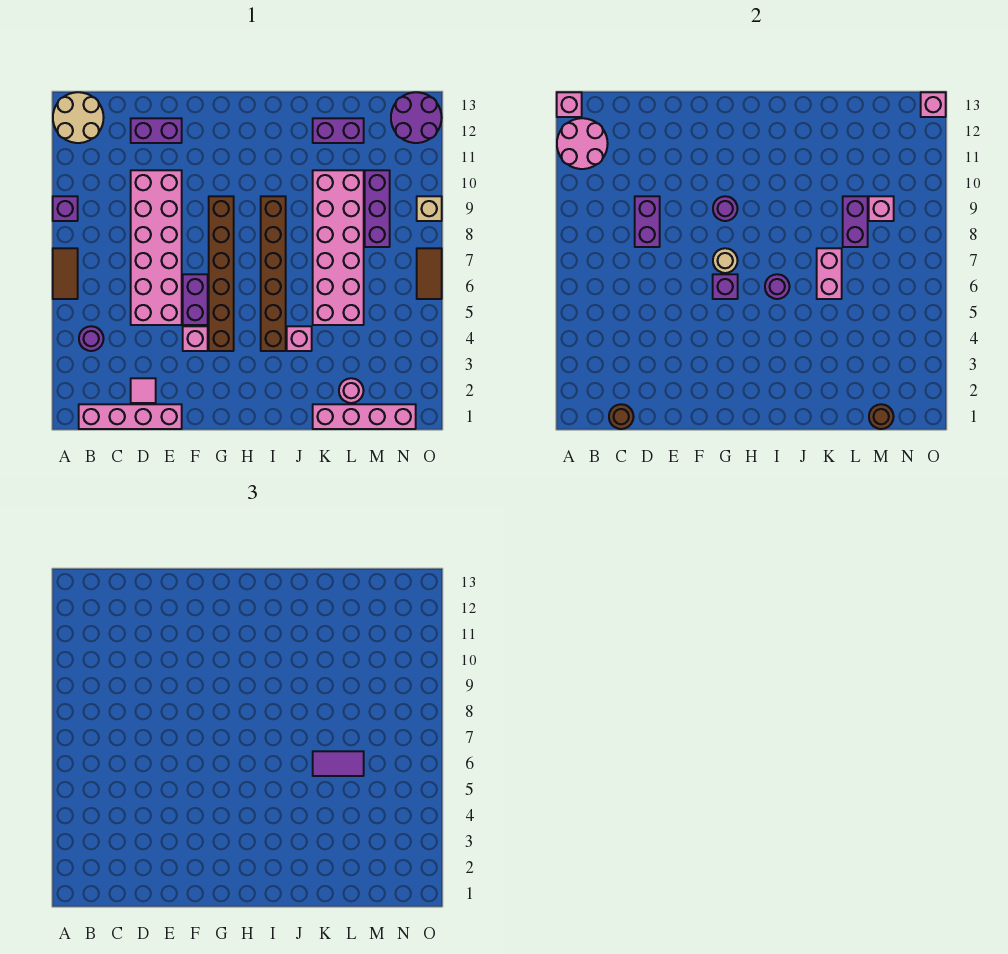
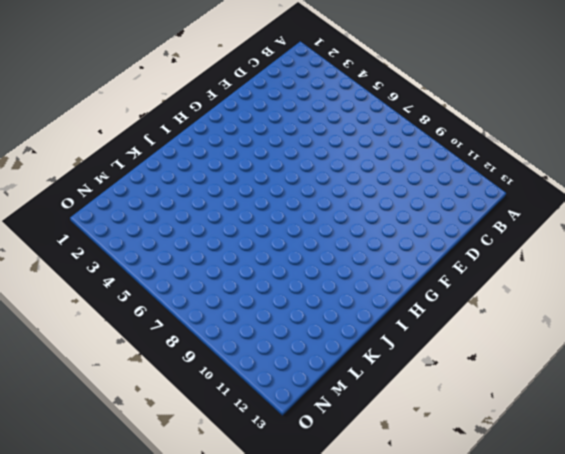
none -> brown 1x2 tile [53,248,78,299]
none -> purple 1x1 brick [53,196,78,221]
none -> tan 2x2 round brick [53,92,104,143]
none -> pink 1x4 brick [79,404,182,429]

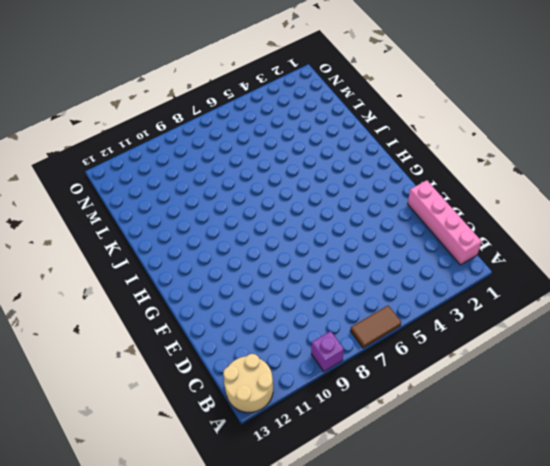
none -> purple 1x1 round brick [79,326,104,351]
none -> pink 1x1 tile [131,378,156,403]
none -> pink 2x6 brick [131,170,182,325]
none -> purple 1x2 brick [131,118,182,143]

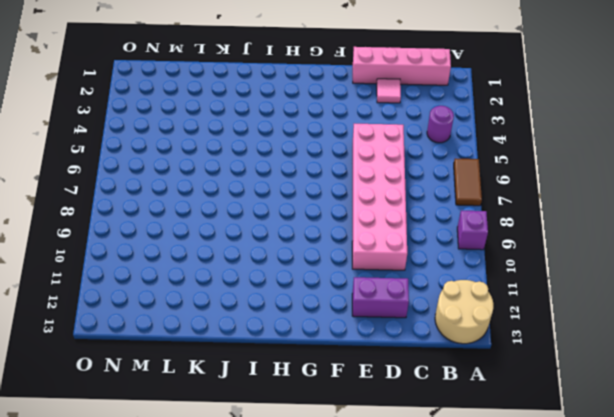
none -> pink 1x1 brick [183,326,208,351]
none -> purple 1x2 brick [183,274,208,325]
none -> brown 1x6 brick [209,196,234,351]
none -> brown 1x6 brick [261,196,286,351]

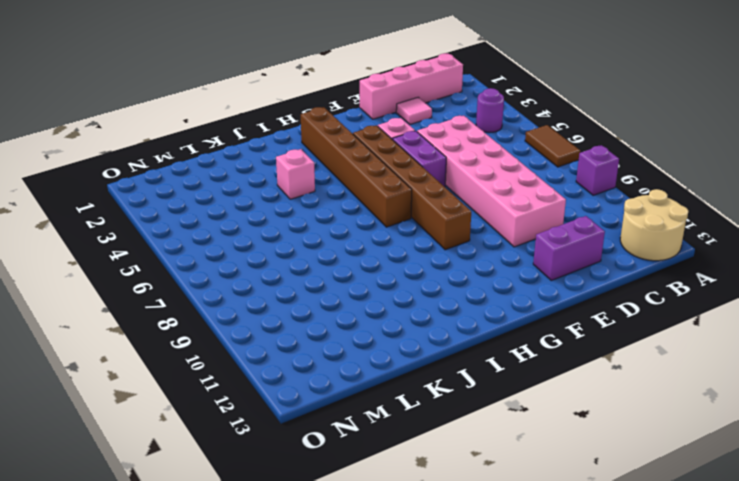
brown 1x6 brick [301,107,412,227] -> brown 1x6 brick moved to [261,196,286,351]
none -> pink 1x4 brick [313,404,416,429]
none -> pink 2x6 brick [313,170,364,325]
none -> purple 1x2 brick [313,118,364,143]
none -> pink 1x1 round brick [339,378,364,403]

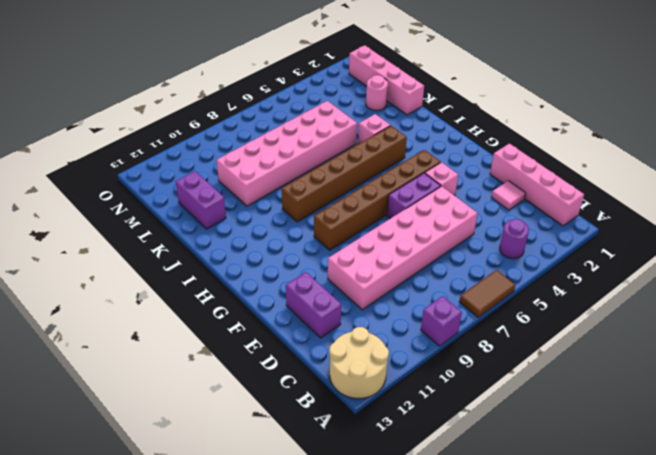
none -> purple 1x3 brick [365,170,390,247]
none -> purple 2x2 round brick [391,92,442,143]
none -> brown 1x2 tile [417,248,442,299]
none -> tan 1x1 brick [417,196,442,221]

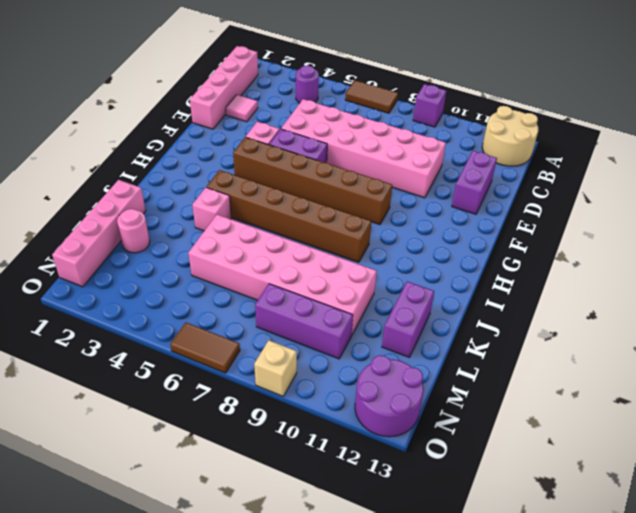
none -> pink 2x2 round brick [557,118,608,169]
none -> pink 1x1 brick [557,92,582,117]
none -> brown 1x1 round brick [609,404,634,429]
none -> purple 1x2 brick [635,196,660,247]

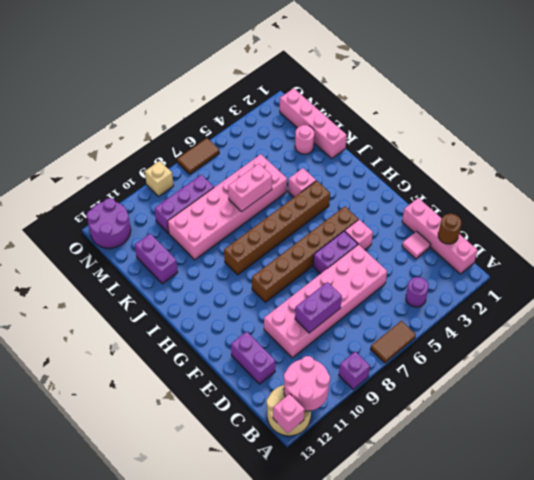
none -> purple 1x1 brick [713,274,738,299]
none -> tan 1x1 round brick [713,248,738,273]
none -> purple 1x1 round brick [713,196,738,221]
none -> purple 1x1 round brick [765,274,790,299]

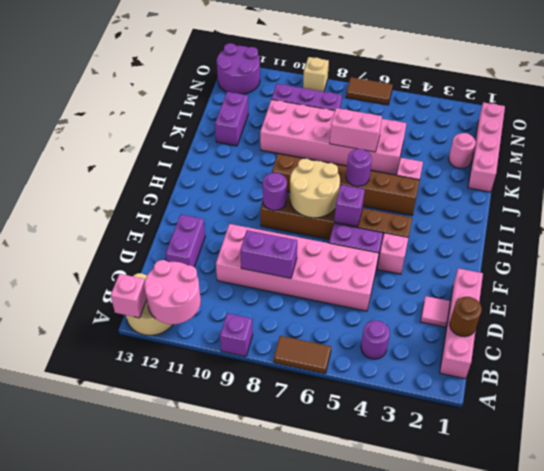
tan 2x2 round brick [290,159,340,218] -> tan 1x1 round brick [713,248,738,273]
none -> purple 1x2 brick [843,196,868,247]
none -> brown 1x1 round brick [869,404,894,429]
none -> pink 1x1 brick [869,196,894,221]
none -> pink 1x1 brick [921,92,946,117]

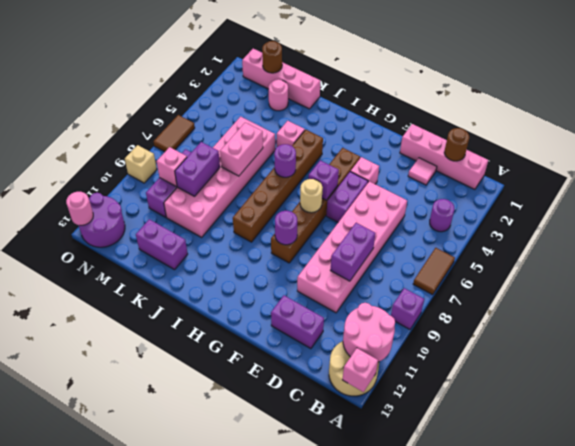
pink 1x1 round brick [66,192,93,225] -> pink 1x1 brick [921,92,946,117]
none -> purple 1x2 tile [313,751,364,776]

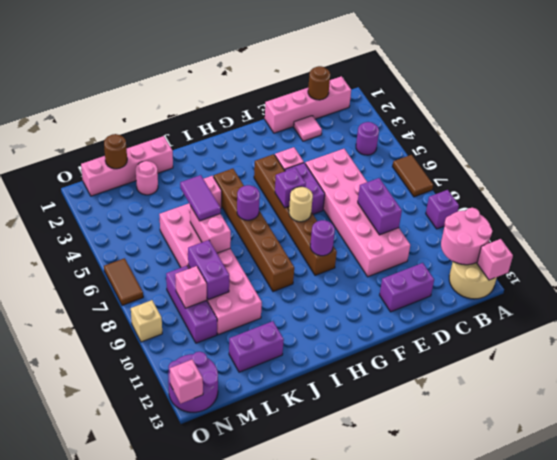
purple 1x2 tile [180,175,221,221] -> purple 1x2 tile turned to [313,751,364,776]

